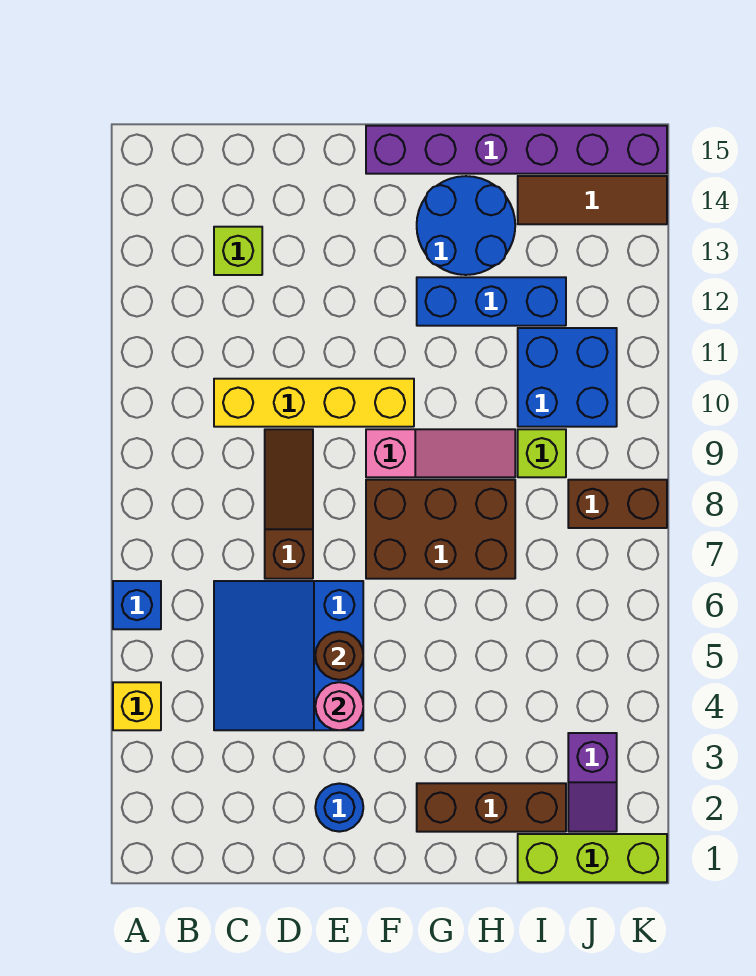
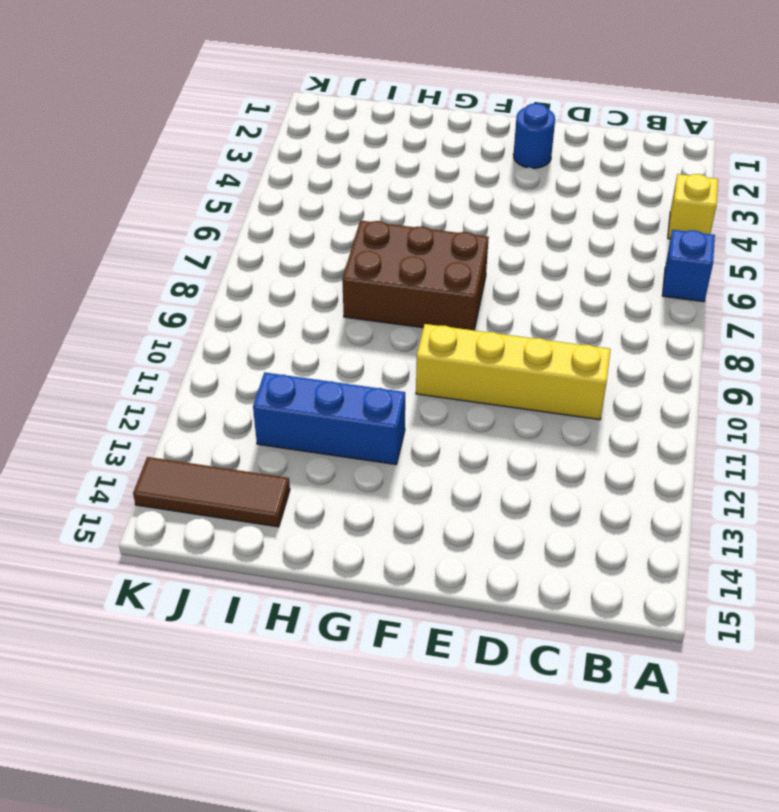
none -> blue 3x3 slope [214,581,363,730]
none -> lime 1x1 brick [214,227,262,275]
none -> brown 1x3 slope [265,429,313,579]

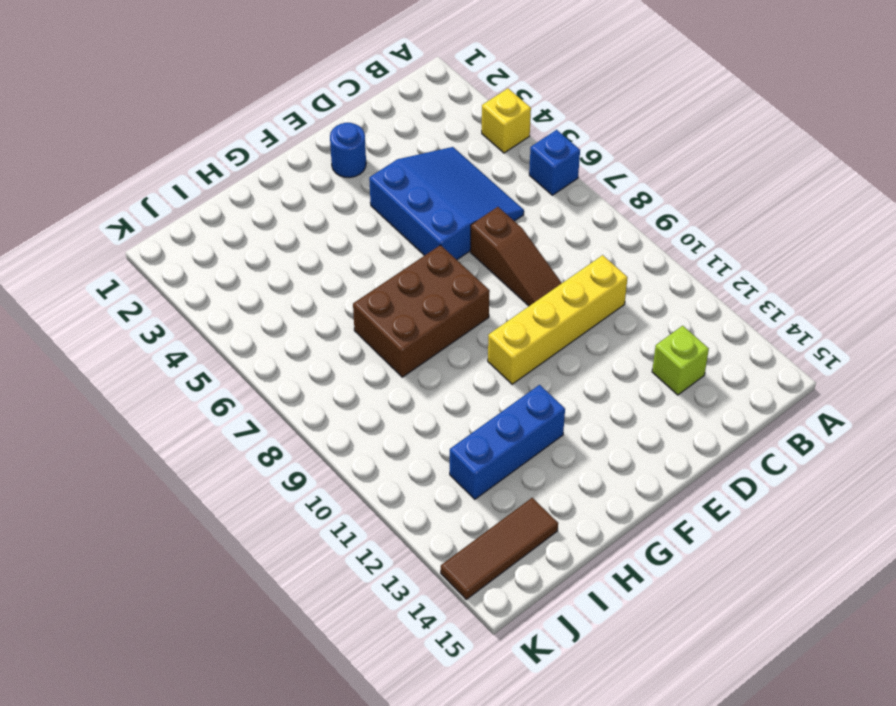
none -> pink 1x3 slope [366,429,515,477]
none -> purple 1x6 brick [366,126,667,174]
none -> brown 1x3 brick [417,783,566,832]

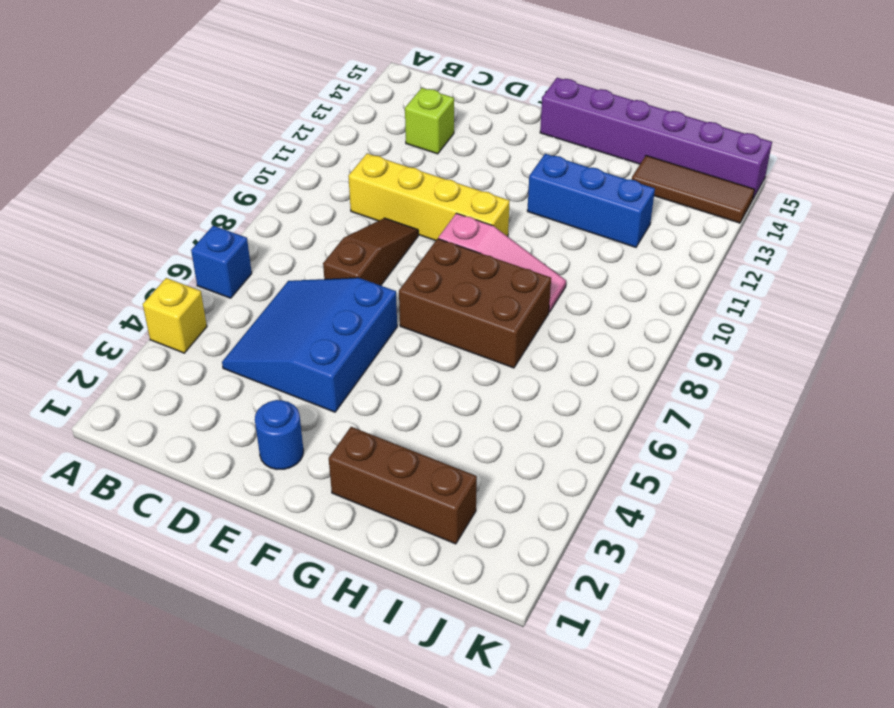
none -> blue 2x2 round brick [417,176,515,275]
none -> lime 1x3 brick [518,834,667,882]
none -> lime 1x1 brick [518,429,566,477]

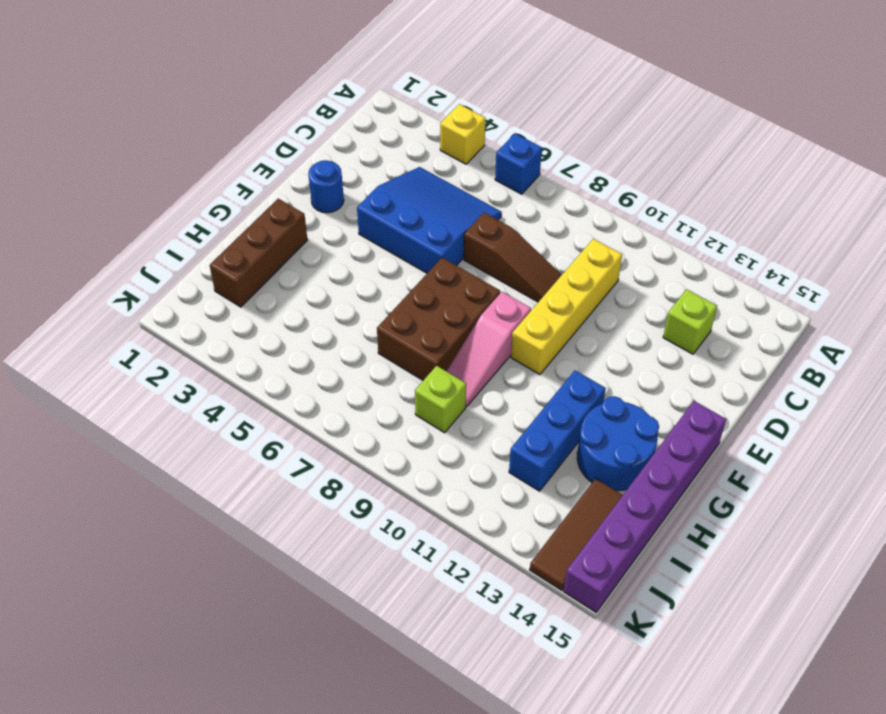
none -> lime 1x3 brick [518,834,667,882]
none -> blue 2x2 brick [518,328,617,427]
none -> purple 1x2 slope [568,733,617,832]

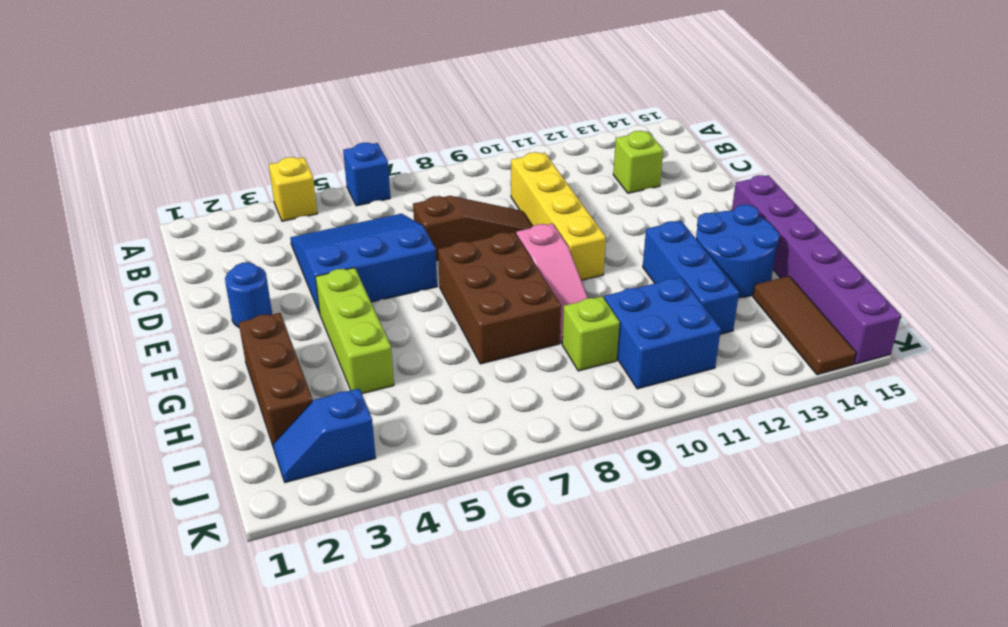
lime 1x3 brick [315,268,394,394] -> lime 1x3 brick moved to [518,834,667,882]
blue 1x2 slope [273,389,376,483] -> purple 1x2 slope [568,733,617,832]
none -> brown 1x2 brick [568,480,667,528]
none -> pink 1x1 round brick [315,682,363,730]
none -> brown 1x1 round brick [315,632,363,680]

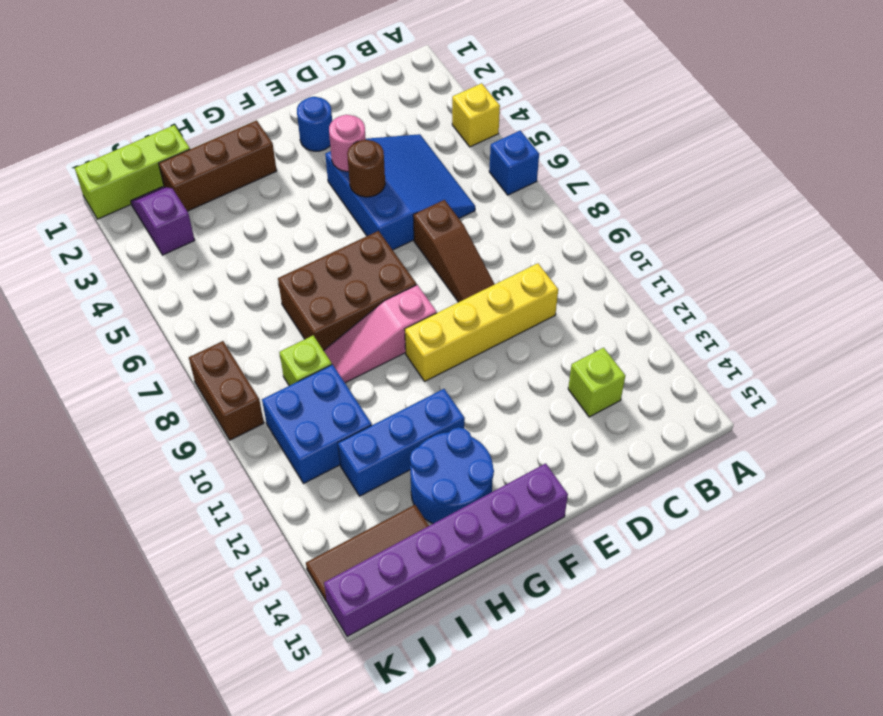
brown 1x2 brick [189,341,264,440] -> brown 1x2 brick turned to [568,480,667,528]

